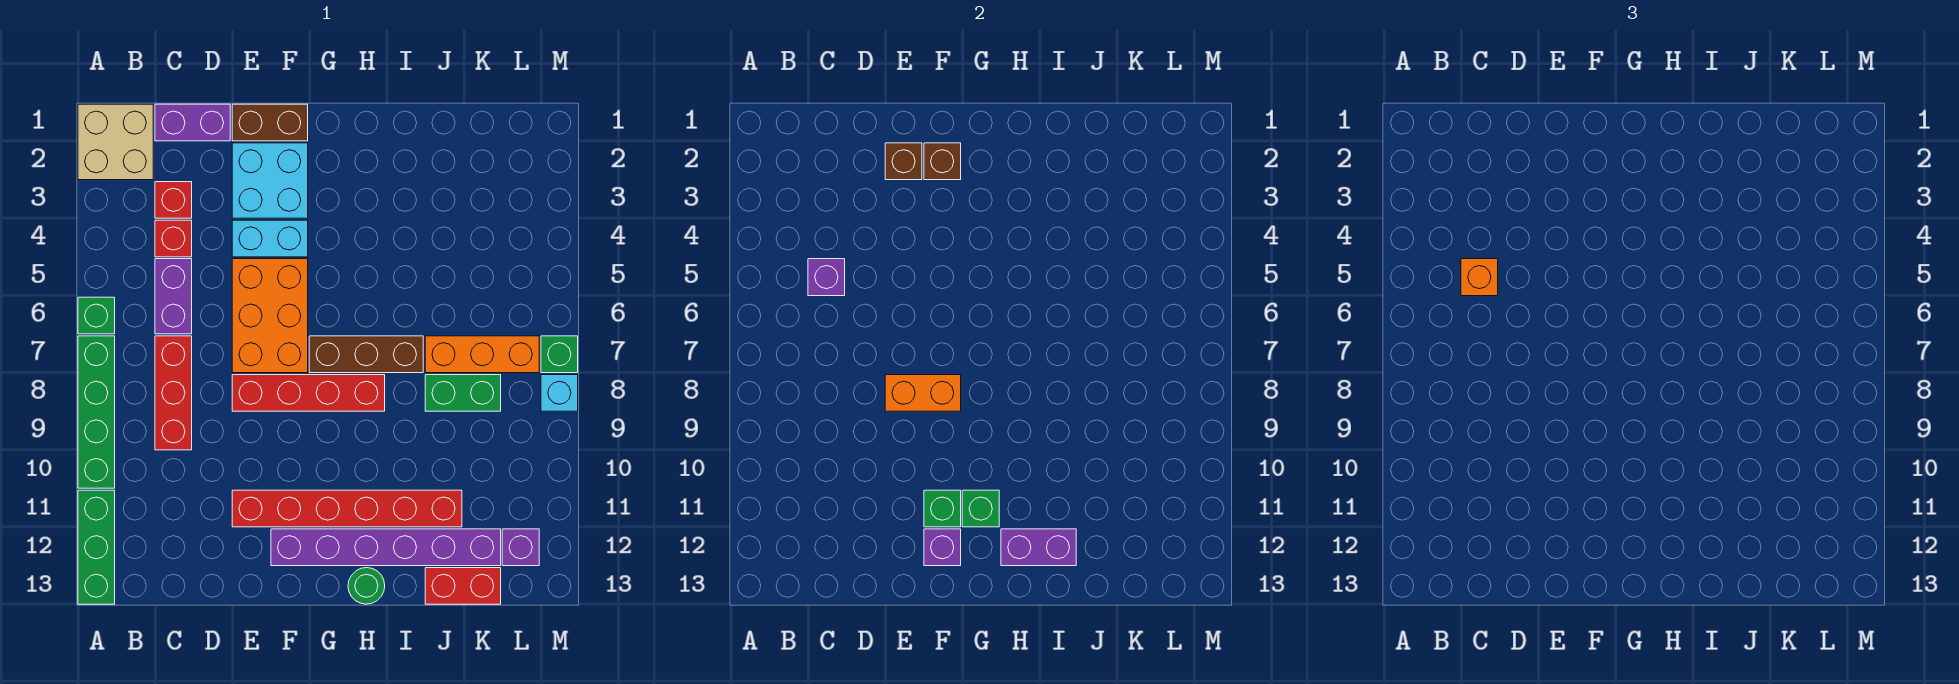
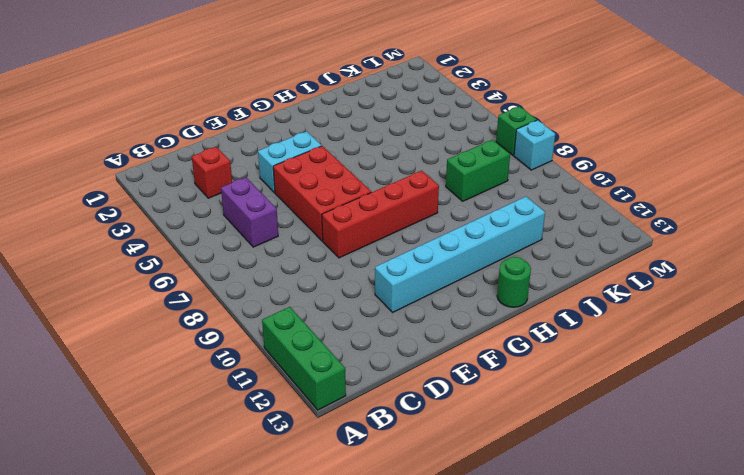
red 2x3 brick [273,146,371,241] -> orange 2x3 brick [232,259,308,373]
cyan 1x6 brick [375,197,545,312] -> red 1x6 brick [232,490,462,527]
none -> tan 2x2 brick [78,104,153,180]
none -> green 1x1 brick [78,297,115,334]
none -> green 1x4 brick [78,336,115,488]
none -> purple 1x2 brick [155,104,230,141]

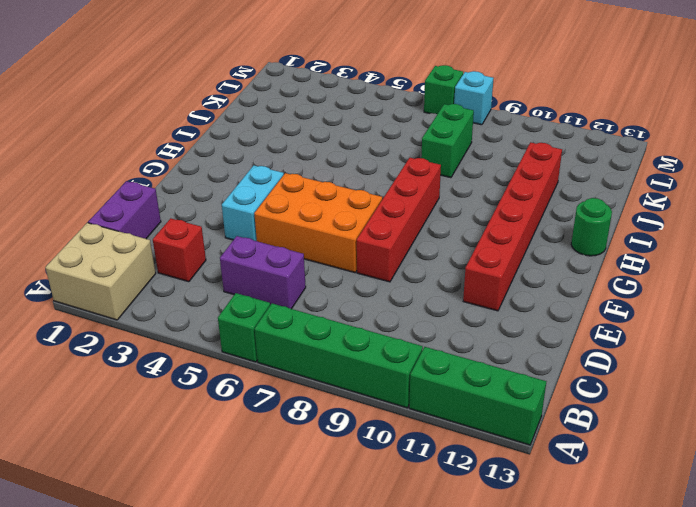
none -> red 1x1 brick [155,220,192,257]
none -> red 1x3 brick [155,336,192,450]
none -> brown 1x2 brick [232,104,308,141]
none -> cyan 2x2 brick [232,143,308,218]

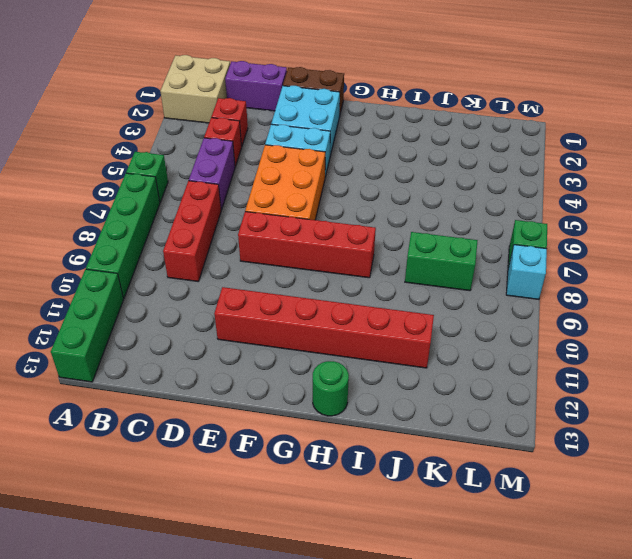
none -> purple 1x6 brick [271,529,501,566]
none -> brown 1x3 brick [309,336,423,373]
none -> orange 1x3 brick [425,336,539,373]
none -> red 1x2 brick [425,568,501,604]

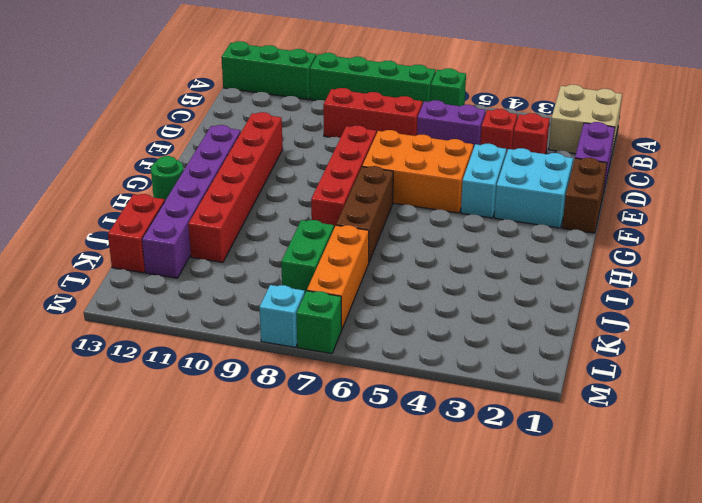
none -> purple 1x1 brick [502,529,539,566]
none -> purple 1x1 brick [808,259,845,296]
none -> brown 1x1 brick [885,143,922,180]
none -> orange 1x2 brick [885,375,961,411]

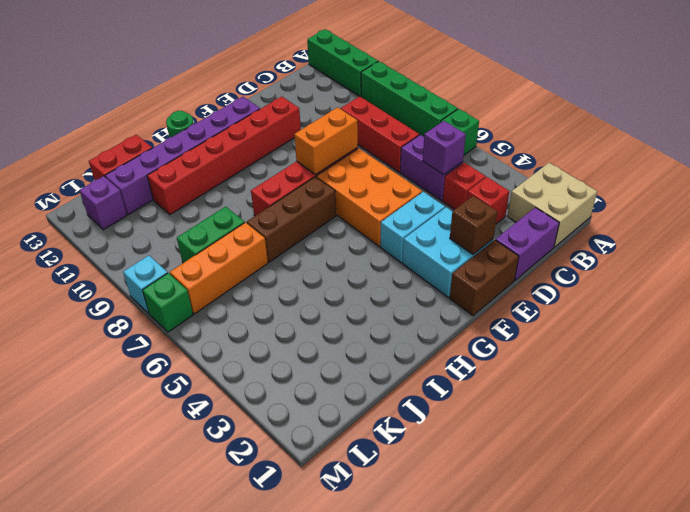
none -> brown 1x1 brick [924,143,961,180]
none -> green 1x1 brick [924,490,961,527]
none -> purple 1x1 brick [924,529,961,566]
none -> green 1x1 brick [962,490,999,527]

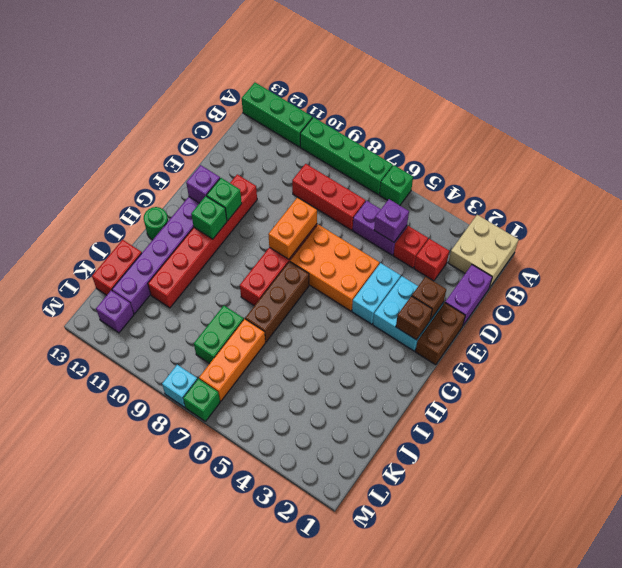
none -> purple 1x2 brick [1001,529,1076,566]
none -> orange 1x1 brick [1461,259,1498,296]

